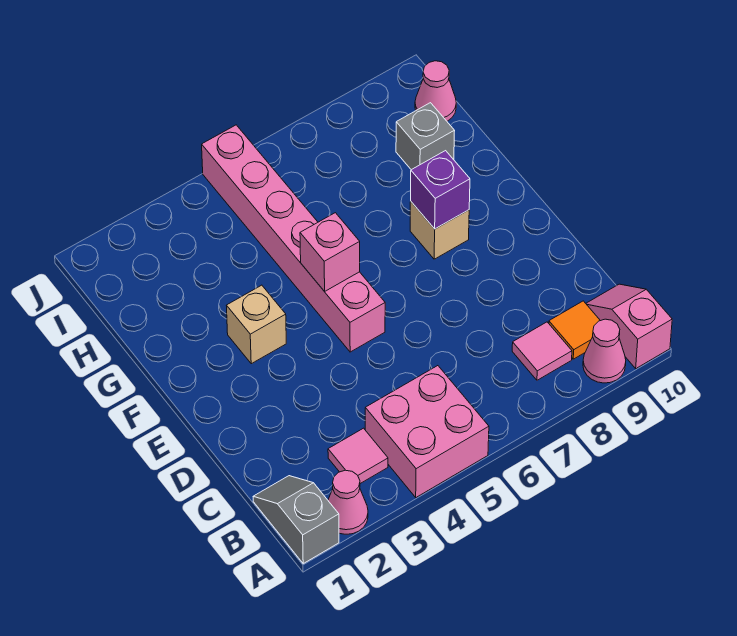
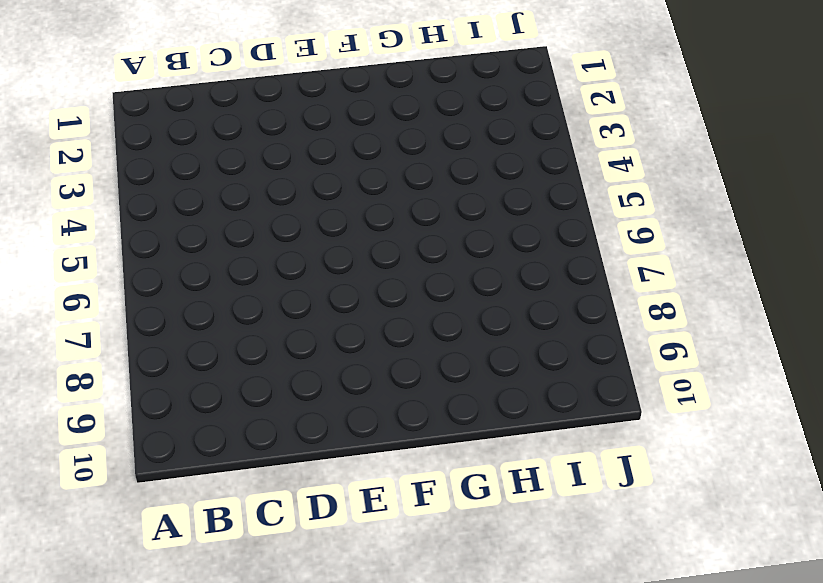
none -> grey 1x2 slope [253,476,339,563]
none -> pink 1x1 cone [328,470,368,534]
none -> pink 2x2 brick [365,366,489,497]

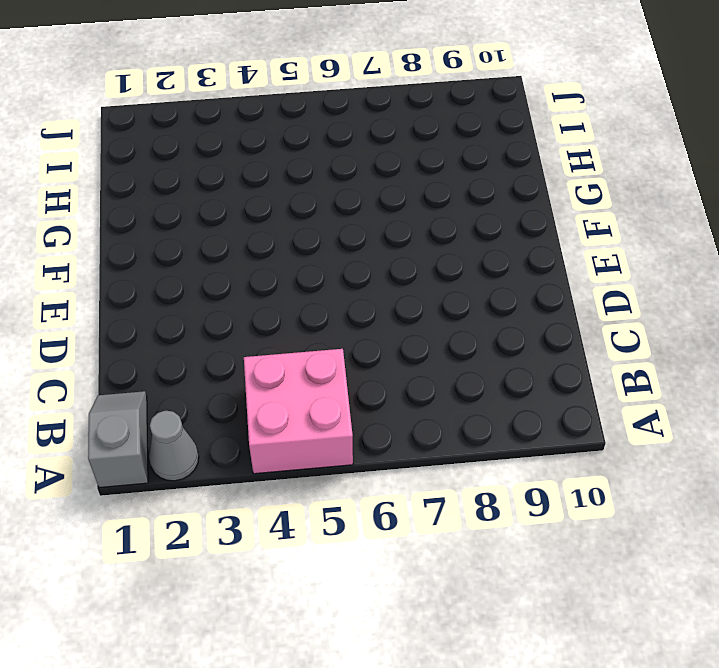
grey 1x1 cone [149,411,199,481] -> pink 1x1 cone [328,470,368,534]
none -> pink 1x1 cone [583,319,626,383]
none -> pink 1x2 slope [586,284,672,368]
none -> pink 1x1 tile [328,428,388,484]

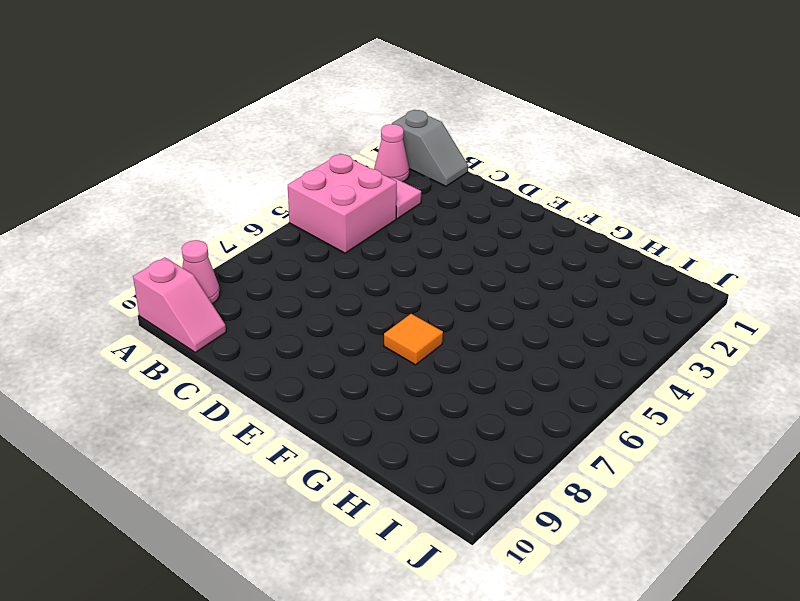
orange 1x1 tile [384,314,443,365] -> orange 1x1 tile moved to [549,301,600,359]
none -> pink 1x1 tile [512,322,572,380]
none -> pink 1x6 brick [202,125,385,352]
none -> tan 1x1 brick [227,285,286,364]

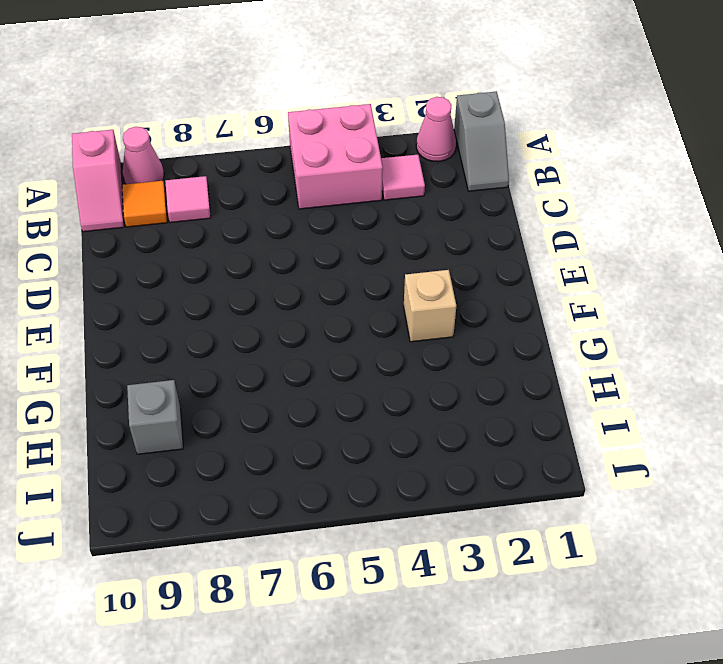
none -> pink 1x6 brick [202,125,385,352]
none -> tan 1x1 brick [410,202,469,259]
none -> pink 1x1 cone [415,61,456,121]

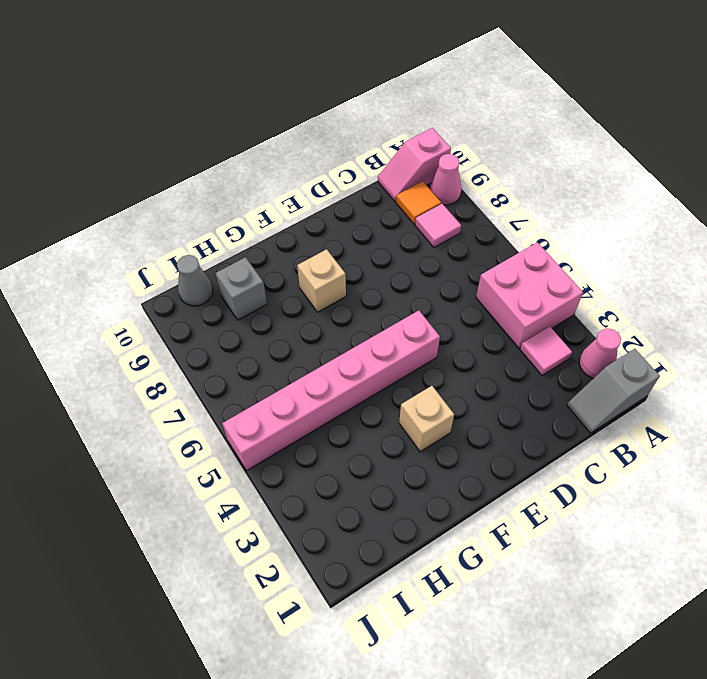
grey 1x1 cone [177,255,213,306] -> pink 1x1 cone [415,61,456,121]
none -> pink 1x1 brick [300,213,360,291]
none -> purple 1x1 brick [411,151,470,229]

